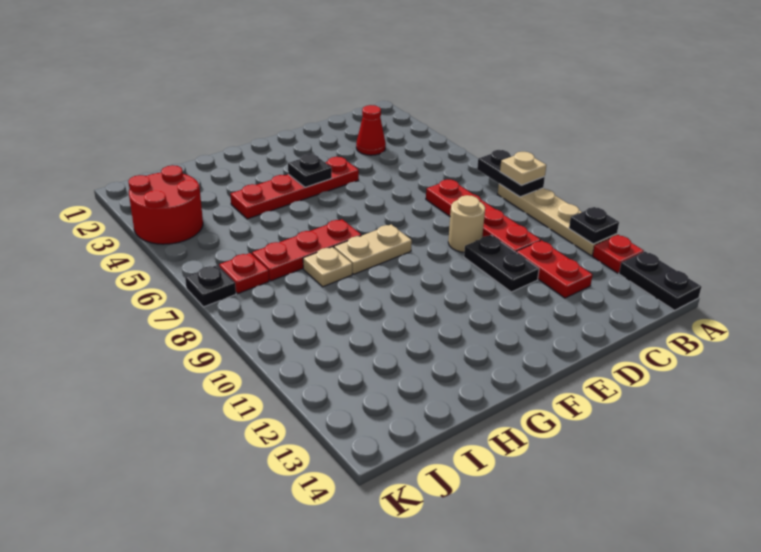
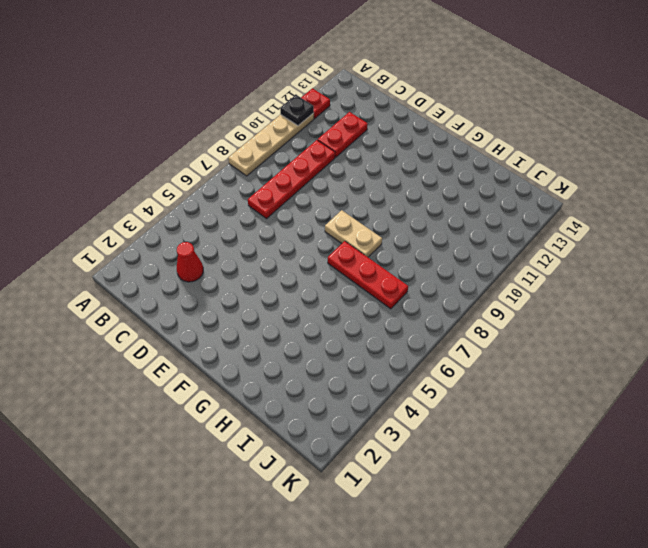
none -> black 1x2 plate [619,251,701,310]
none -> tan 1x1 round brick [448,195,485,252]
none -> black 1x2 plate [464,235,539,292]

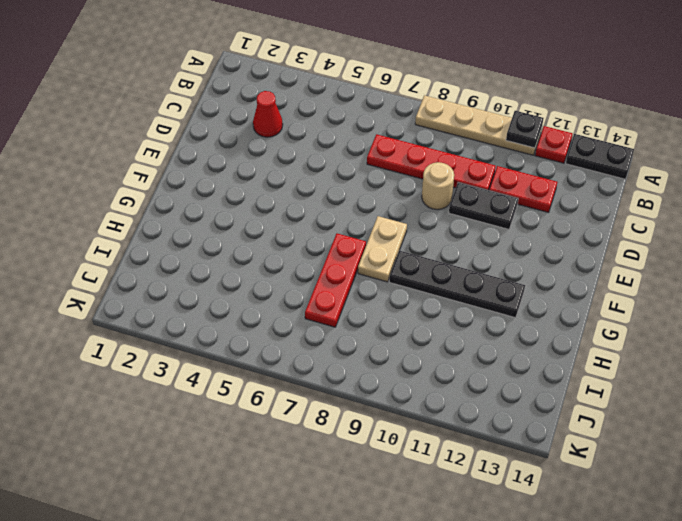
black 1x4 plate [389,250,525,318] -> none
none -> red 1x4 plate [230,157,359,219]
none -> tan 1x1 plate [303,247,352,287]
none -> red 2x2 round brick [128,165,203,244]

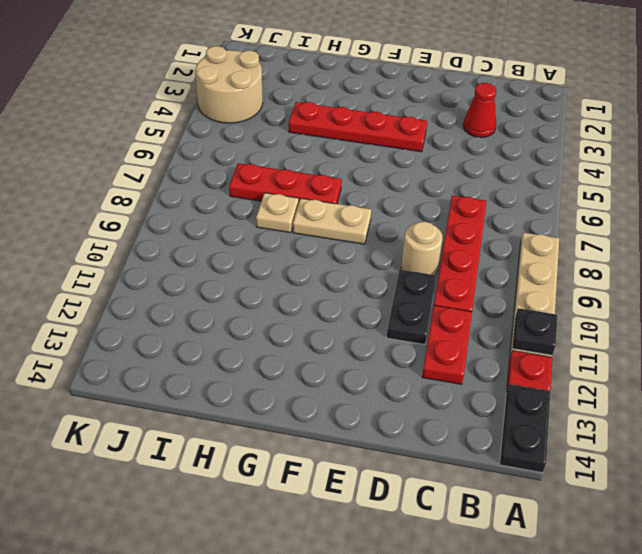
tan 2x2 round brick [195,46,263,123] -> red 2x2 round brick [128,165,203,244]
none -> red 1x1 plate [219,253,269,293]
none -> black 1x1 plate [185,265,236,307]
none -> black 1x2 plate [477,150,545,197]

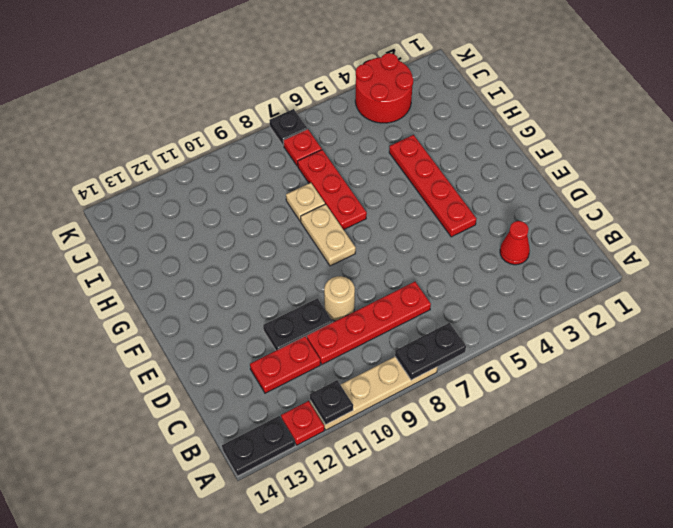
none -> black 1x1 plate [288,154,332,187]
none -> tan 1x1 plate [500,152,546,185]

